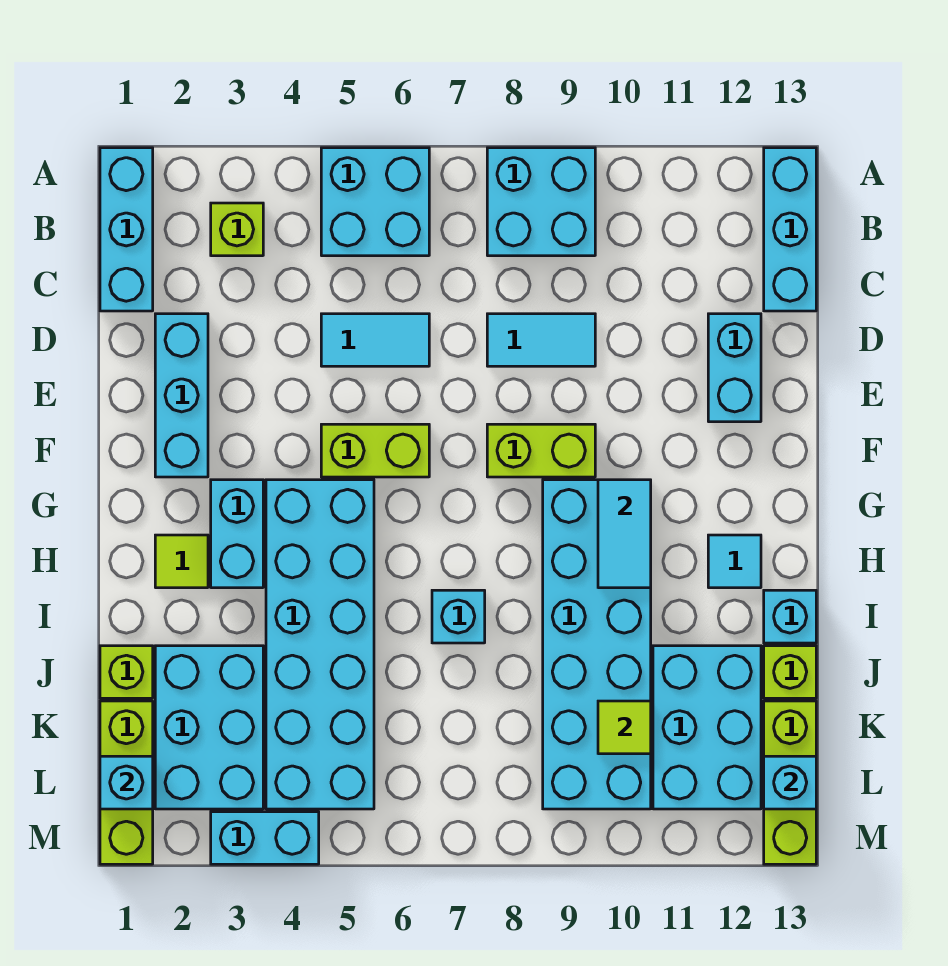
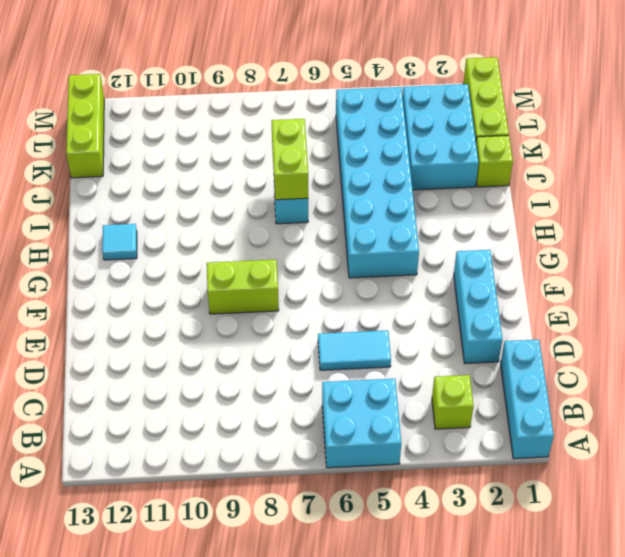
lime 1x2 brick [271,119,308,200] -> lime 1x2 brick turned to [321,424,429,477]
none -> cyan 2x2 brick [487,148,595,256]
none -> cyan 1x3 brick [764,148,816,311]
none -> cyan 1x2 tile [487,314,595,366]

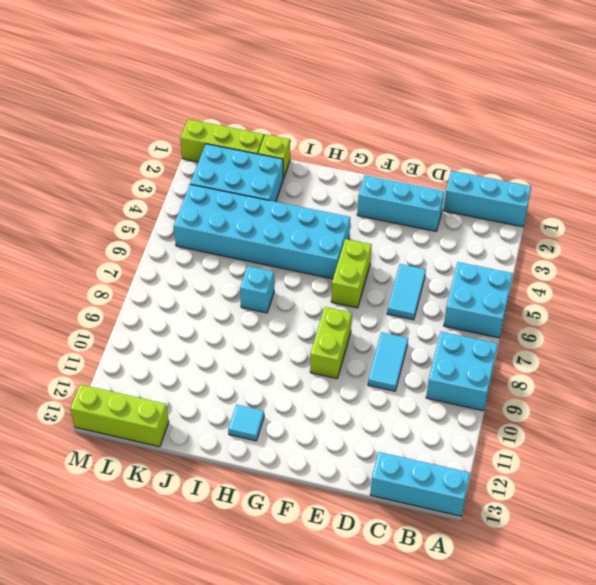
none -> lime 1x1 brick [211,203,263,256]
none -> cyan 1x2 brick [708,314,761,422]
none -> cyan 1x2 brick [211,480,263,588]

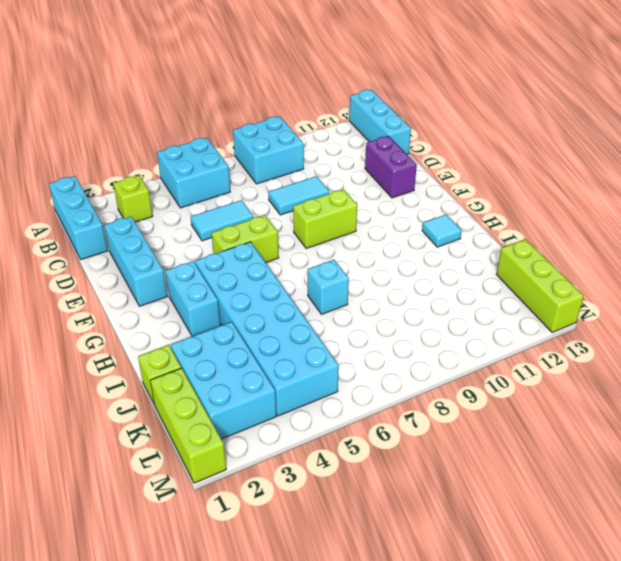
purple 1x2 brick [365,136,417,198] -> cyan 1x2 brick [708,314,761,422]
none -> cyan 2x6 brick [543,480,651,809]
none -> lime 1x1 tile [155,535,208,588]
none -> cyan 1x1 brick [764,590,816,643]

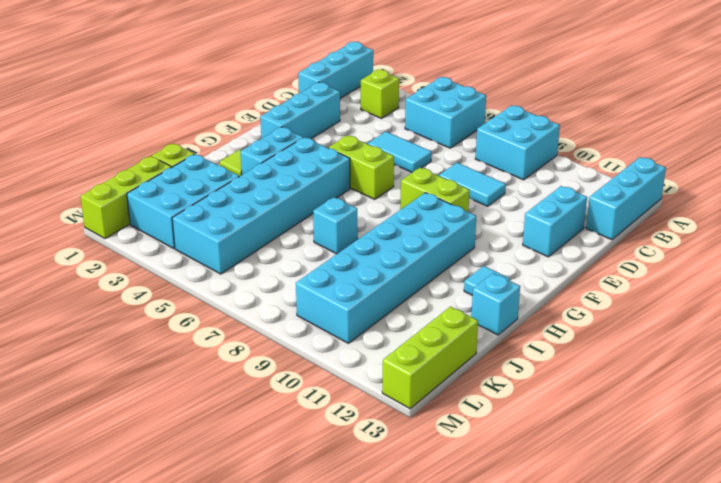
none -> cyan 2x3 brick [653,646,761,809]
none -> lime 1x1 brick [764,646,816,698]
none -> cyan 1x2 brick [211,812,319,864]

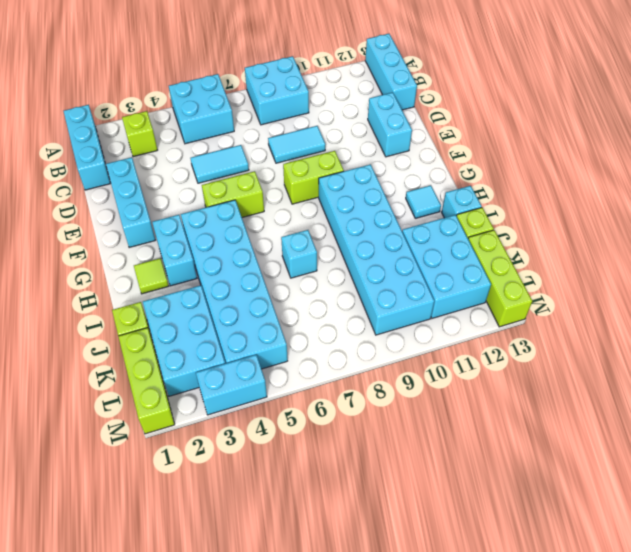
none -> cyan 1x2 tile [598,480,651,588]
none -> lime 1x1 tile [598,701,651,754]
none -> cyan 1x1 brick [100,756,153,809]

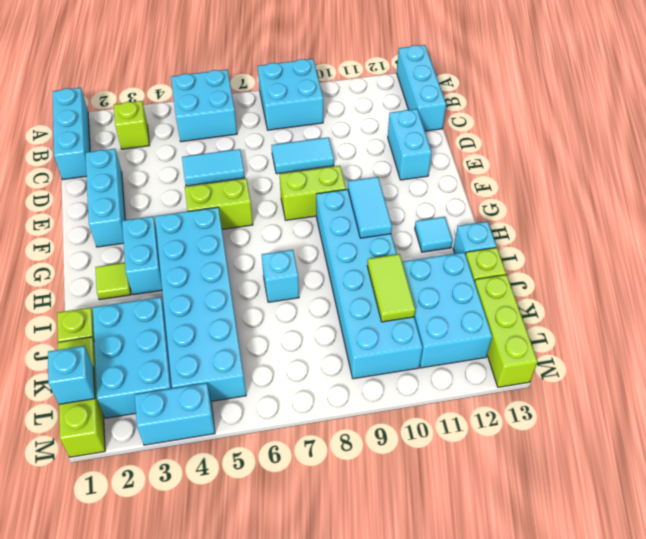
lime 1x2 tile [367,254,415,322] -> lime 1x1 tile [598,701,651,754]
none -> cyan 1x1 brick [764,756,816,809]

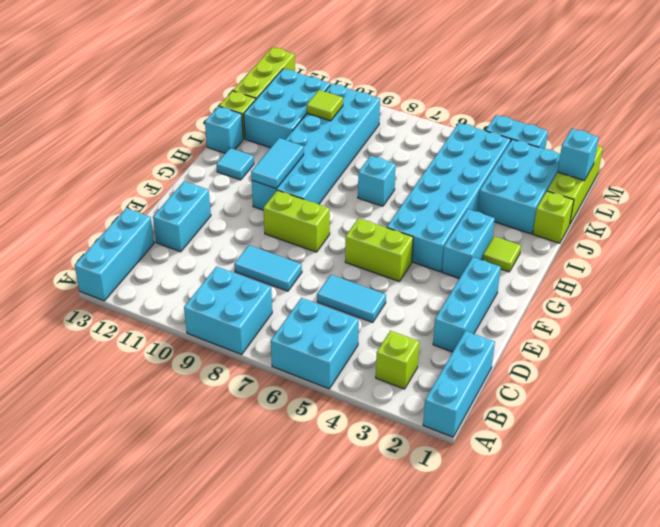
none -> cyan 1x1 brick [764,756,816,809]

